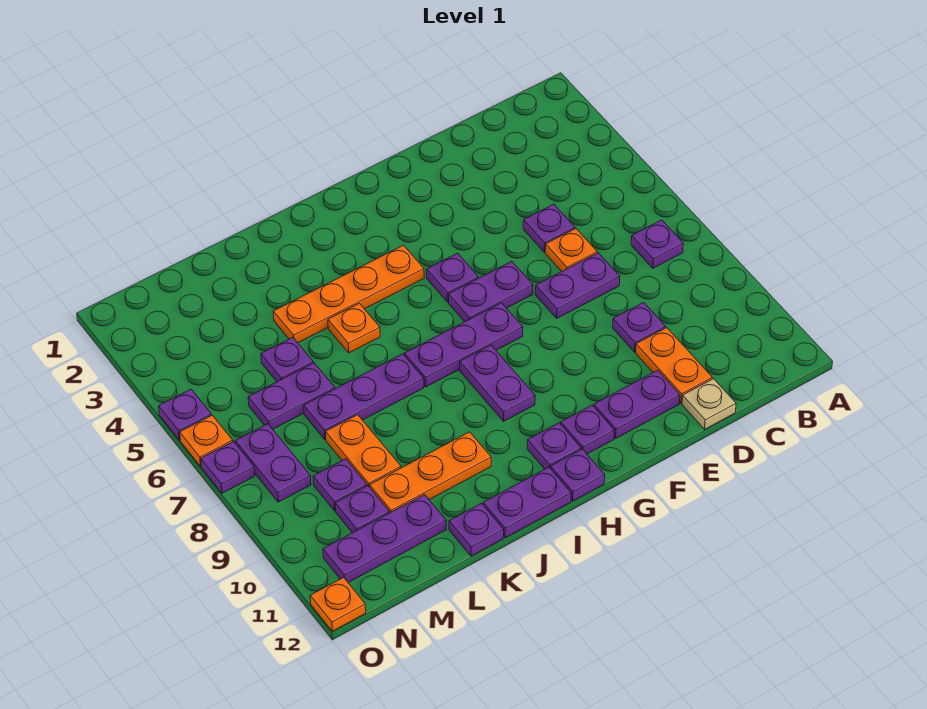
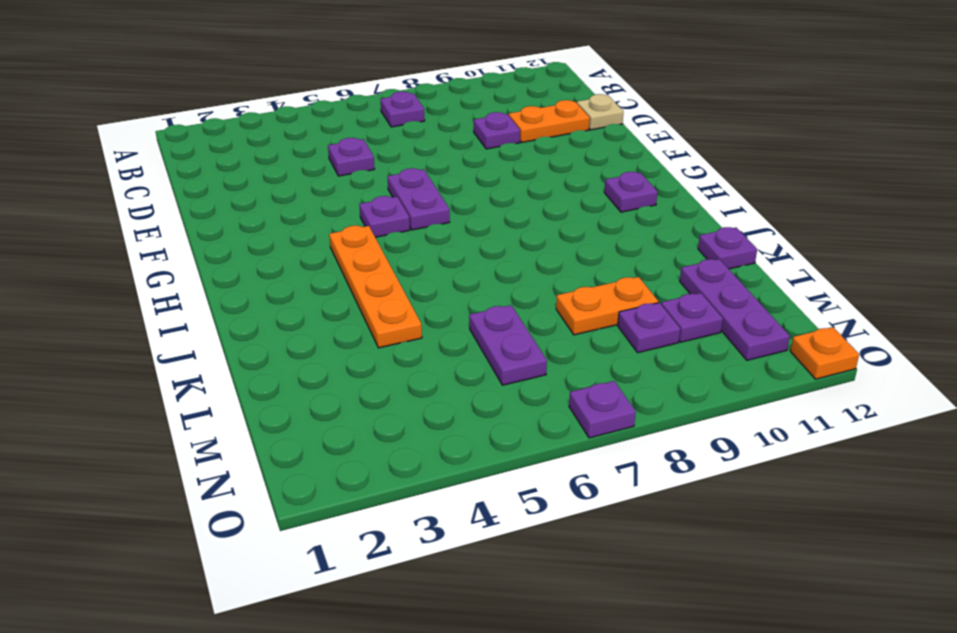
none -> orange 1x1 plate [545,229,597,272]
none -> purple 1x2 plate [535,253,620,318]
none -> purple 1x2 plate [594,370,680,438]
none -> purple 1x3 plate [404,303,523,387]

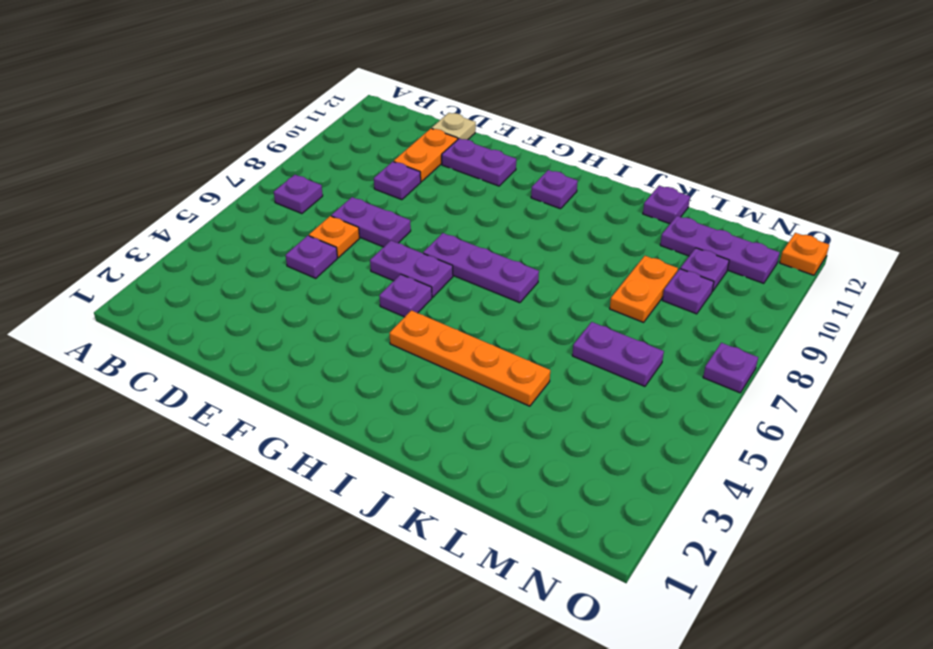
none -> purple 1x1 plate [561,405,614,454]
none -> purple 1x2 plate [460,345,535,421]
none -> purple 1x1 plate [551,449,605,501]
none -> purple 1x2 plate [483,467,571,538]

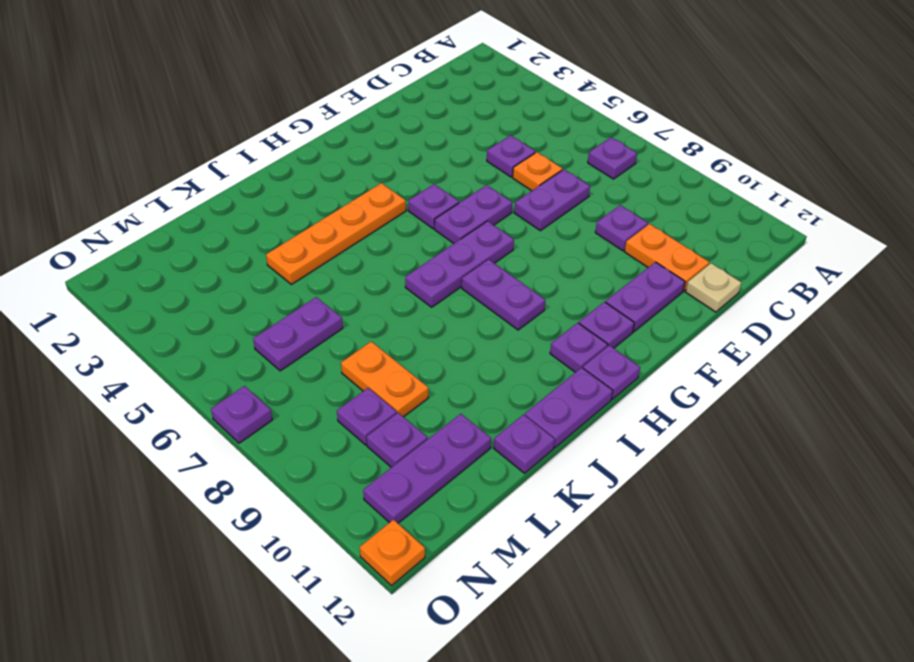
none -> orange 1x1 plate [328,303,380,353]
none -> purple 1x3 plate [304,354,424,439]
none -> orange 1x3 plate [370,432,491,513]
none -> purple 1x1 plate [261,337,313,382]

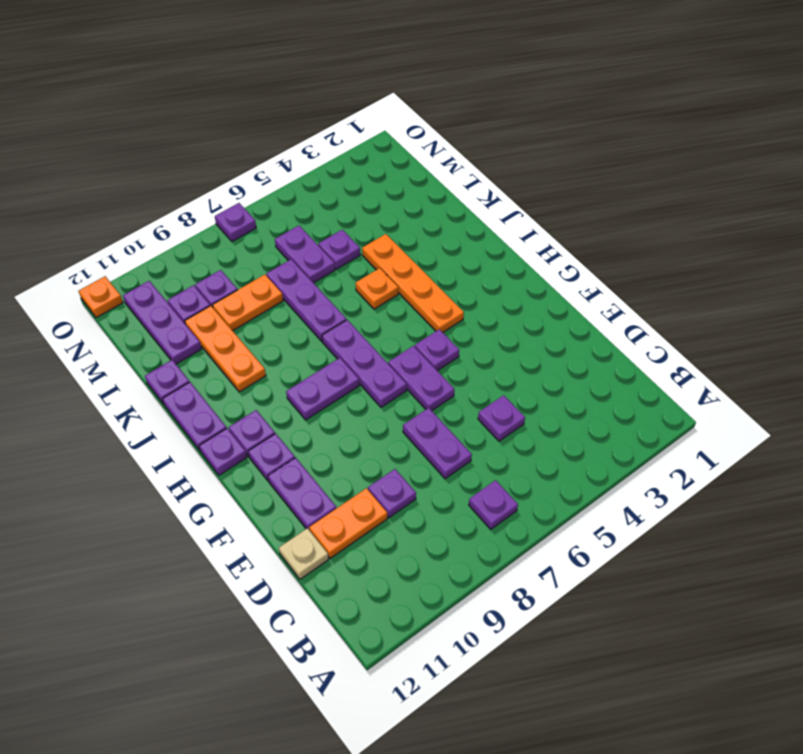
none -> orange 1x1 plate [545,229,597,272]
none -> purple 1x2 plate [235,424,311,502]
none -> purple 1x1 plate [159,389,211,440]
none -> orange 1x1 plate [180,415,233,466]

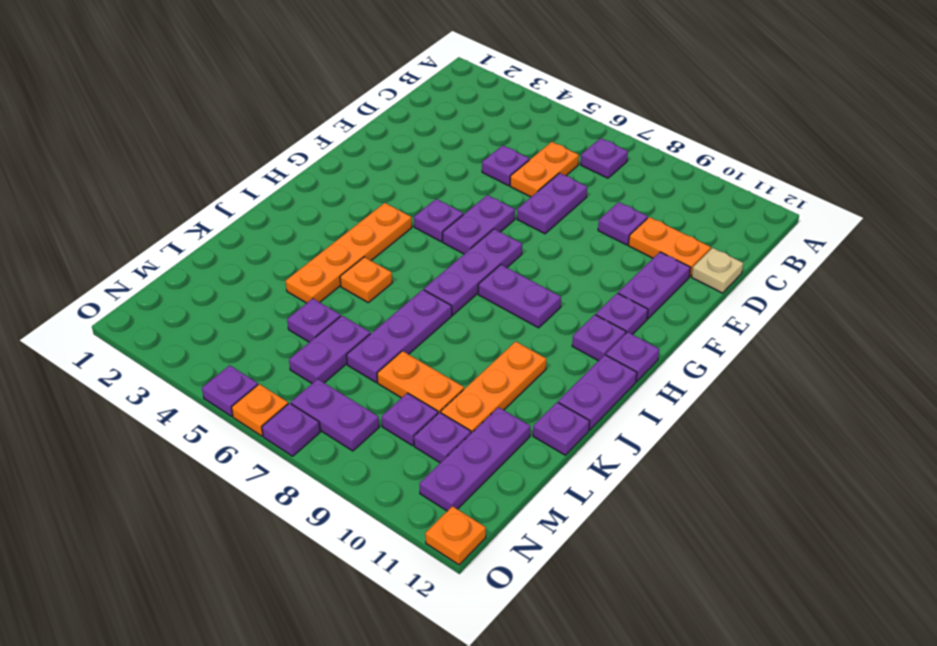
orange 1x2 plate [510,142,579,197] -> orange 1x1 plate [545,229,597,272]

